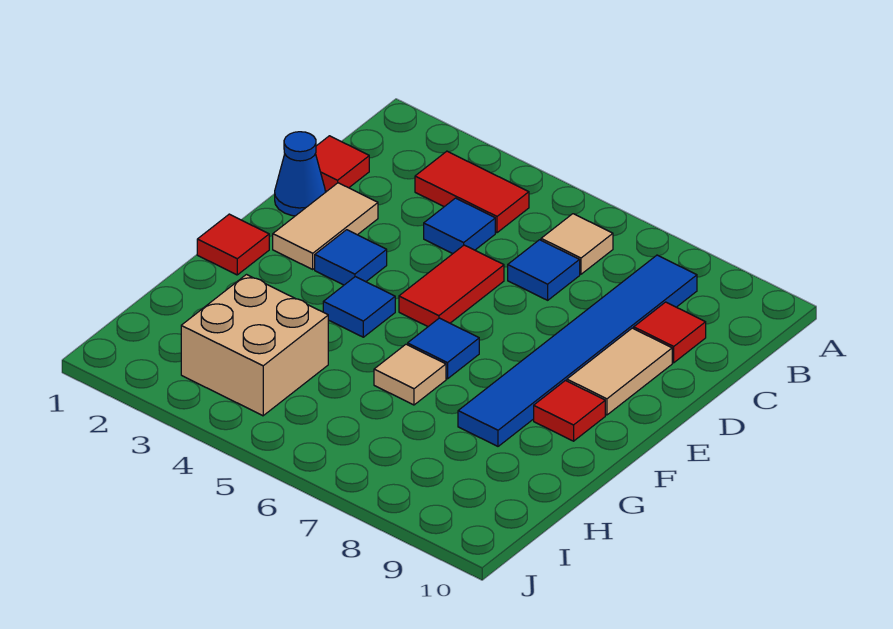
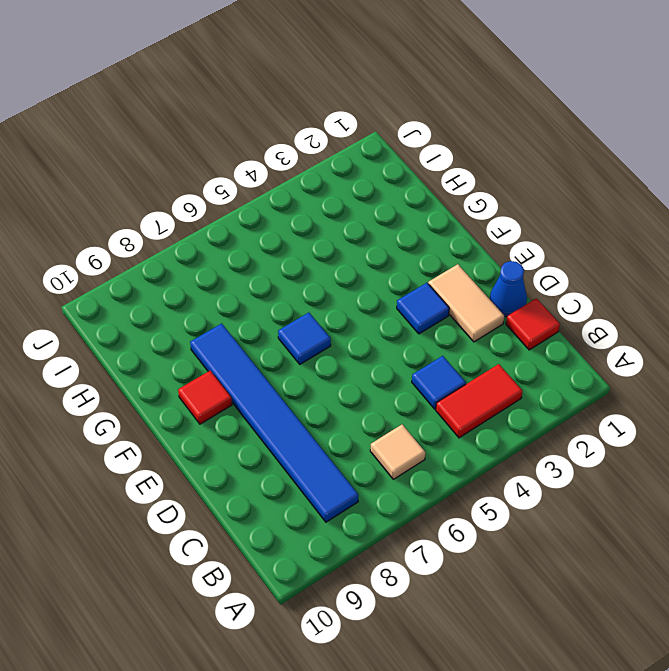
none -> blue 1x1 tile [508,240,580,300]
none -> red 1x1 tile [634,302,706,363]
none -> red 1x2 tile [399,245,504,326]

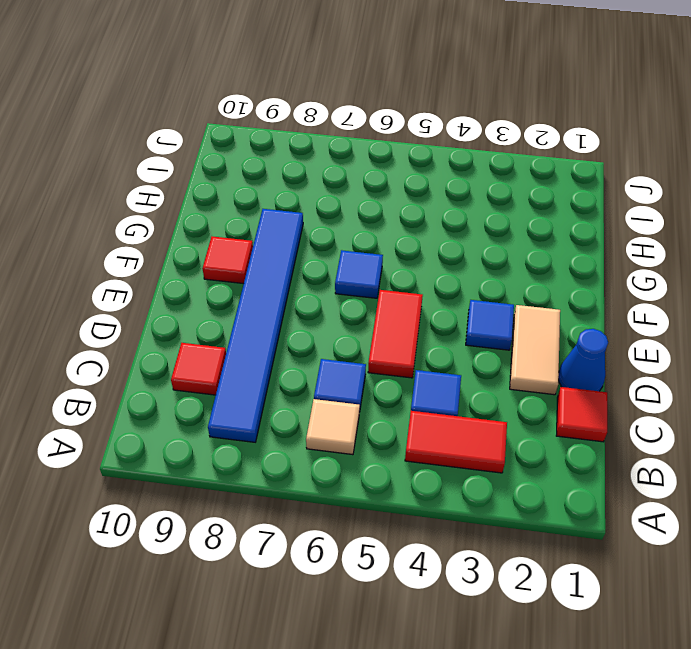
none -> tan 1x2 tile [567,328,672,415]
none -> red 1x1 tile [197,214,269,275]
none -> blue 1x1 tile [323,277,395,337]

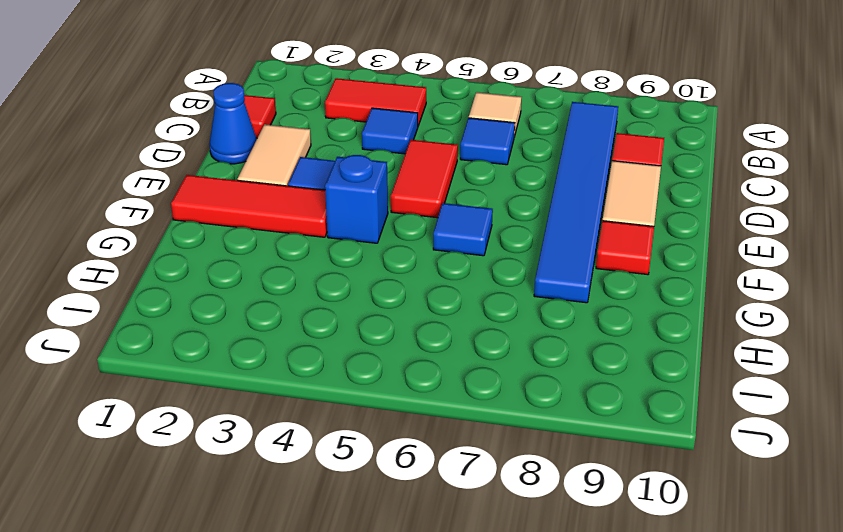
red 1x3 tile [171,175,327,237] -> red 1x1 tile [197,214,269,275]
blue 1x1 brick [325,155,388,243] -> blue 1x1 tile [323,277,395,337]
none -> tan 1x1 tile [374,344,446,405]
none -> tan 2x2 brick [181,275,328,416]

